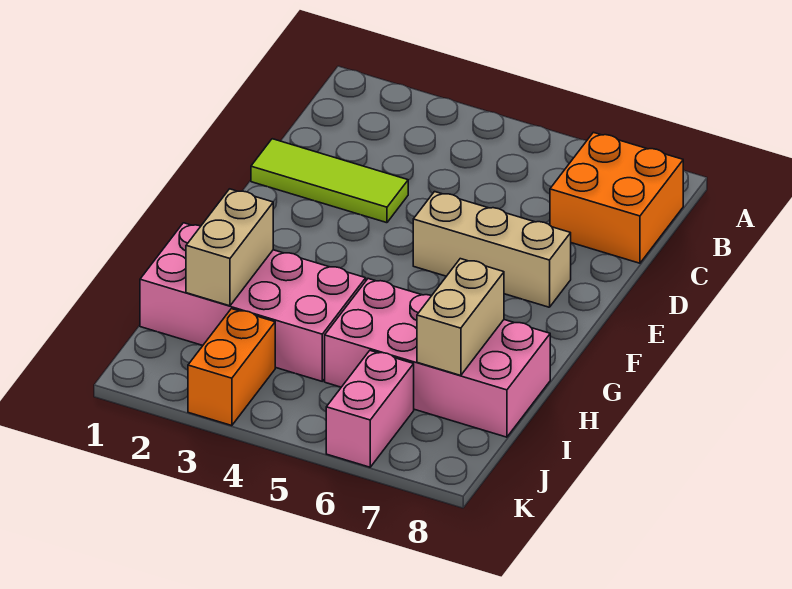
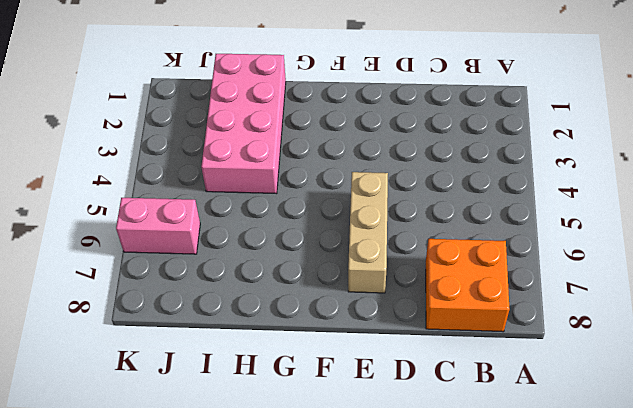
none -> lime 1x3 tile [251,139,408,223]
none -> pink 2x4 brick [325,279,550,437]

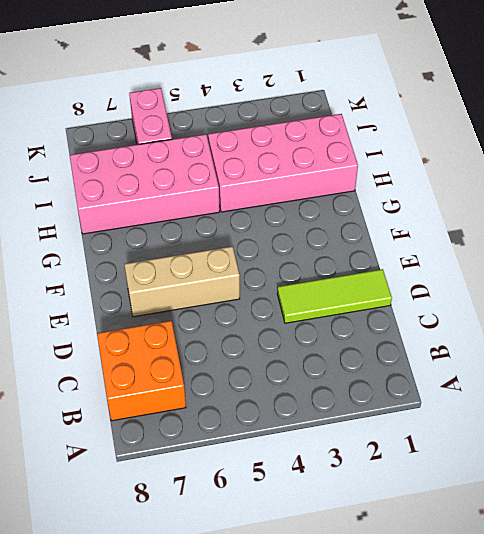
none -> orange 1x2 brick [188,309,275,426]
none -> tan 1x2 brick [186,189,273,306]

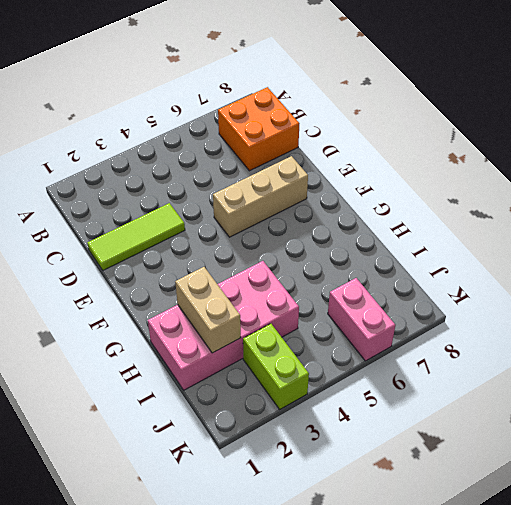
lime 1x2 brick [243,324,309,409] -> orange 1x2 brick [188,309,275,426]
none -> pink 2x4 brick [325,279,550,437]
none -> tan 1x2 brick [417,259,504,376]

